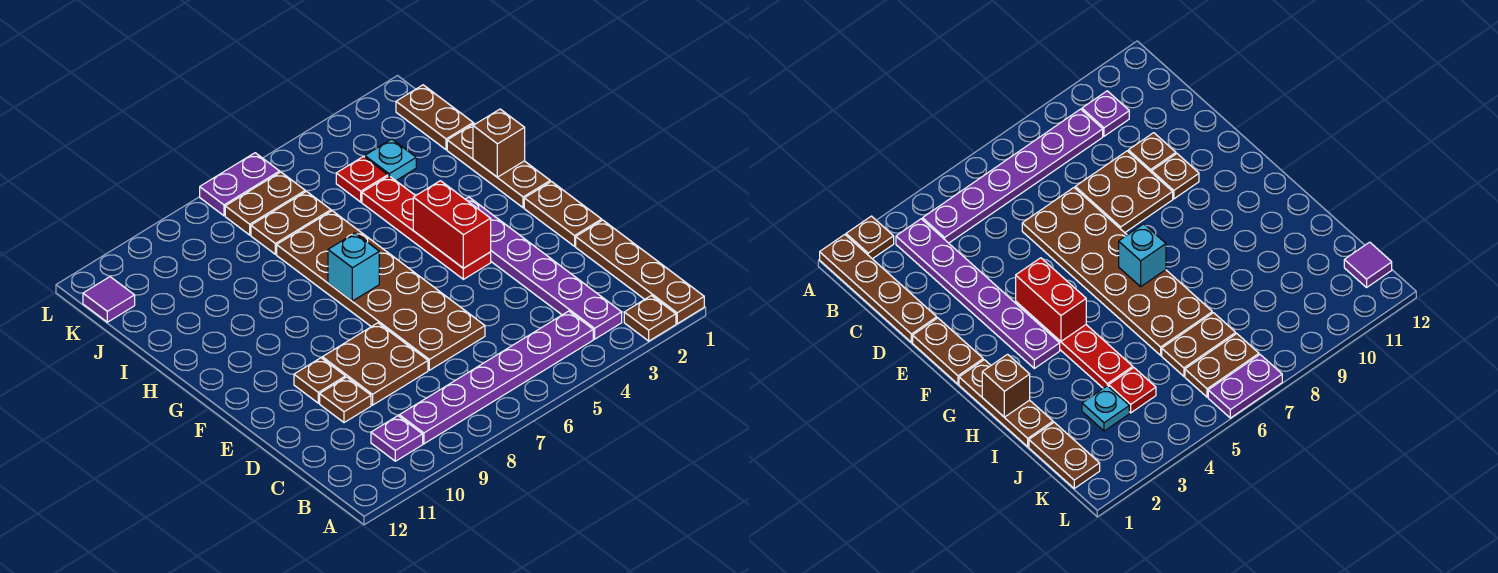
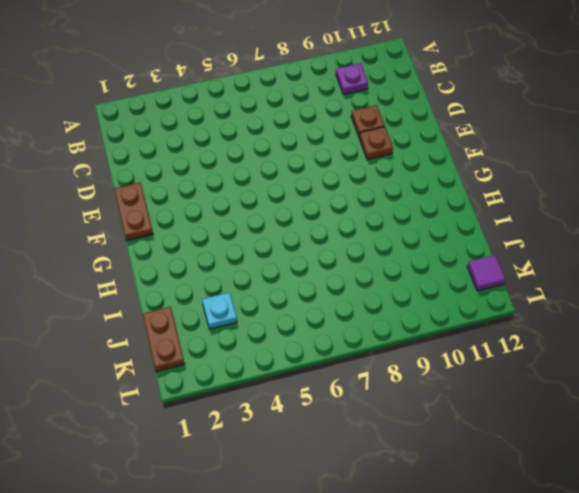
none -> brown 1x4 plate [576,220,704,324]
none -> brown 1x1 plate [624,296,676,341]
none -> purple 1x6 plate [466,197,622,339]

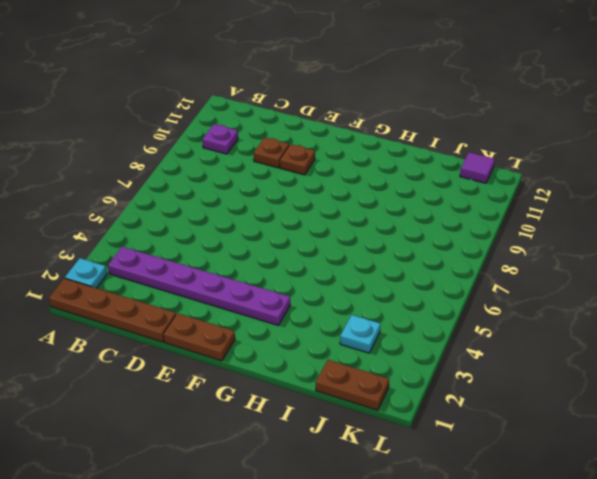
cyan 1x1 plate [65,258,107,288] -> brown 1x1 plate [624,296,676,341]
none -> purple 1x6 plate [399,311,593,444]
none -> brown 2x6 plate [277,211,485,370]
none -> brown 2x2 plate [322,323,428,405]

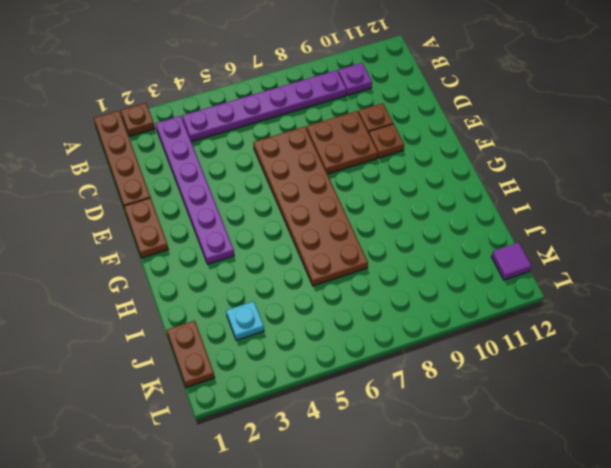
none -> red 1x4 plate [362,176,491,279]
none -> brown 1x3 plate [447,124,550,208]
none -> red 1x1 plate [336,157,388,202]

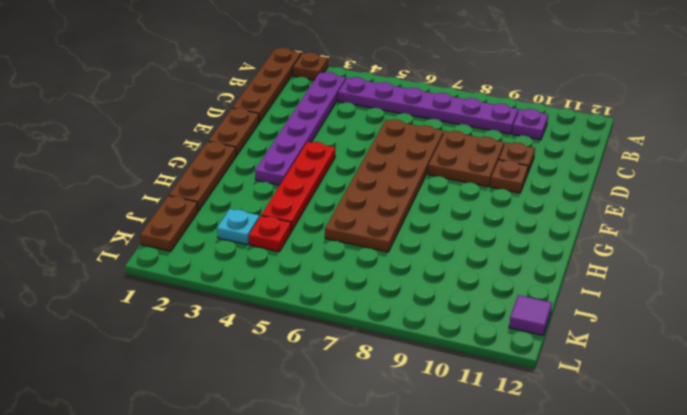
none -> brown 1x2 plate [251,191,331,254]
none -> brown 1x2 plate [225,172,305,235]
none -> purple 1x2 plate [200,153,280,216]

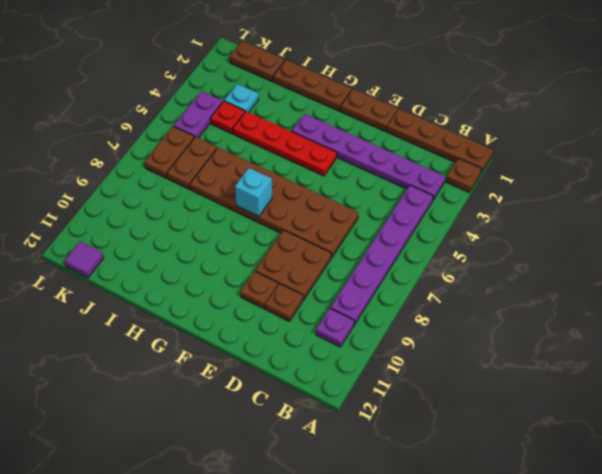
purple 1x2 plate [174,91,223,138] -> purple 1x2 plate moved to [200,153,280,216]
none -> red 1x2 brick [413,181,491,268]
none -> brown 1x1 brick [473,109,525,177]

